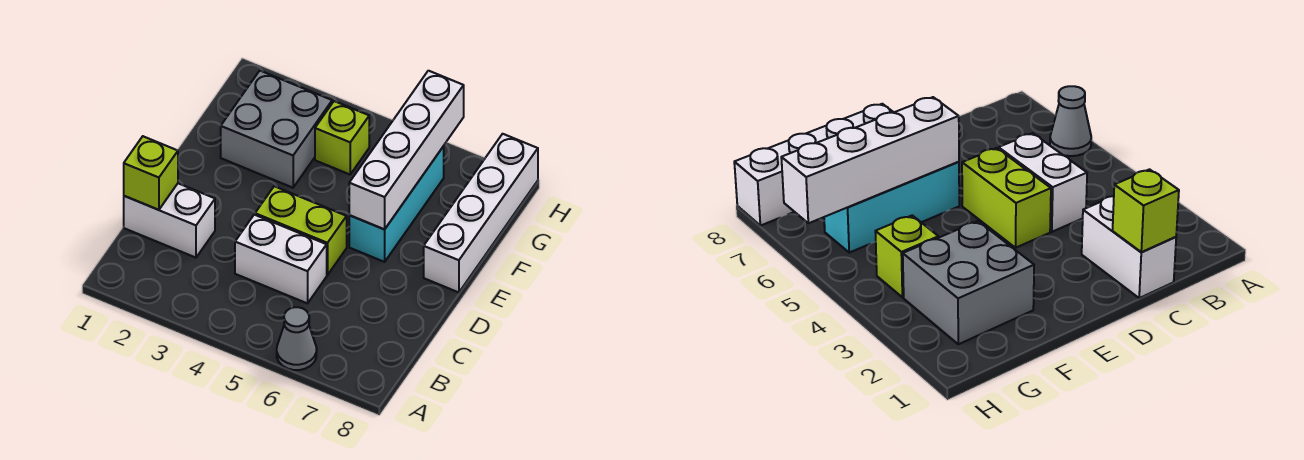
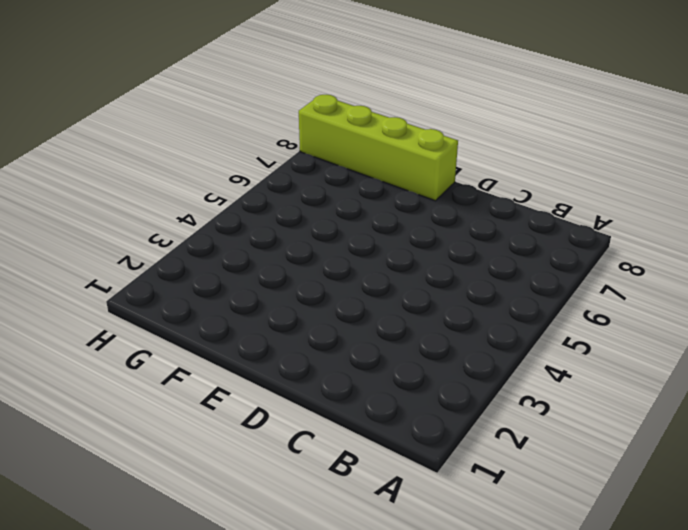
lime 1x4 brick [299,95,458,201] -> white 1x4 brick [424,134,538,292]
none -> grey 1x1 cone [277,307,317,370]
none -> white 1x2 brick [124,183,215,258]

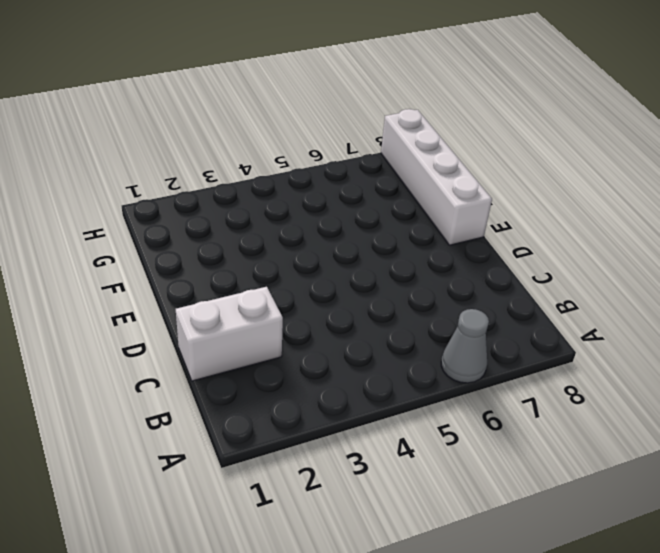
none -> white 1x2 brick [235,215,327,303]
none -> lime 1x2 brick [255,186,347,275]

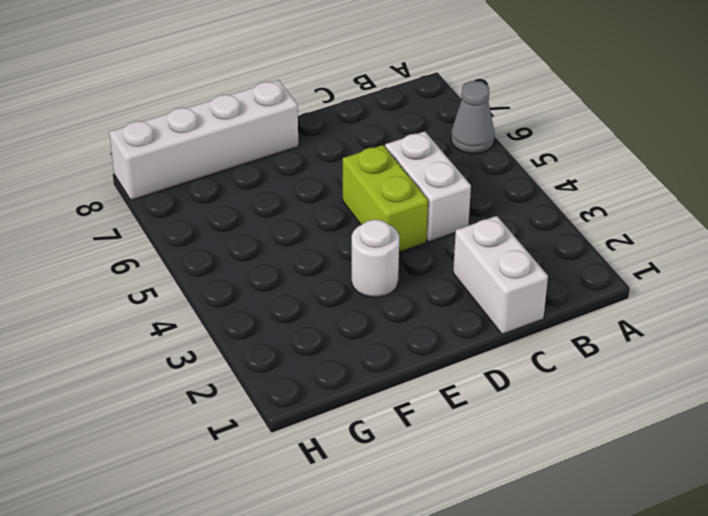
white 1x1 round brick [352,220,399,297] -> none
none -> cyan 1x3 brick [349,146,444,262]
none -> grey 2x2 brick [221,71,332,188]

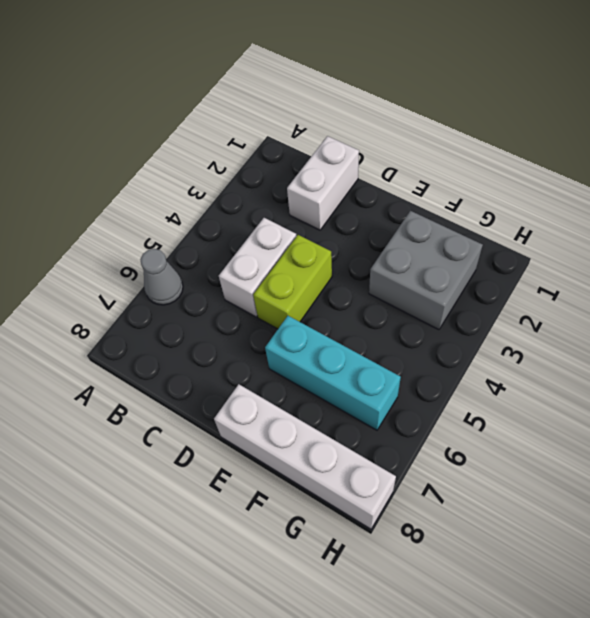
none -> lime 1x1 brick [315,101,369,174]
none -> lime 1x1 brick [124,136,178,210]

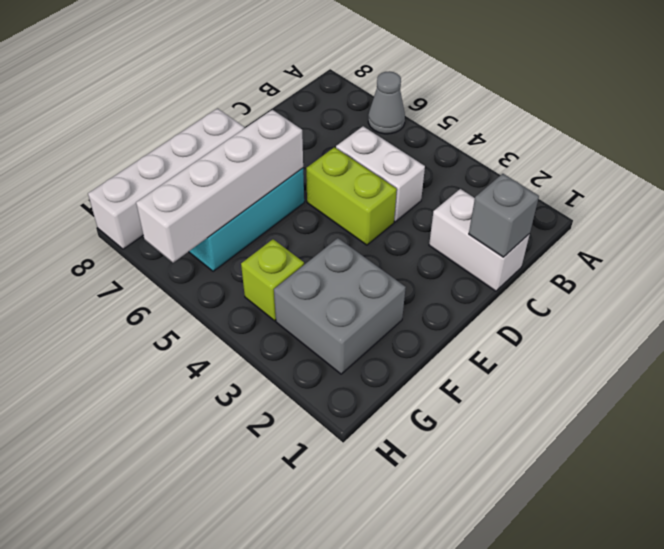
grey 1x1 brick [469,174,539,257] -> lime 1x1 brick [124,136,178,210]

